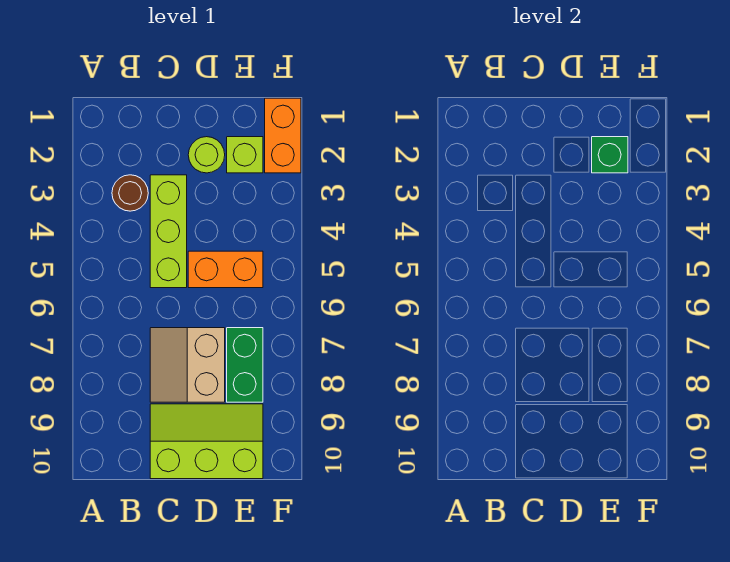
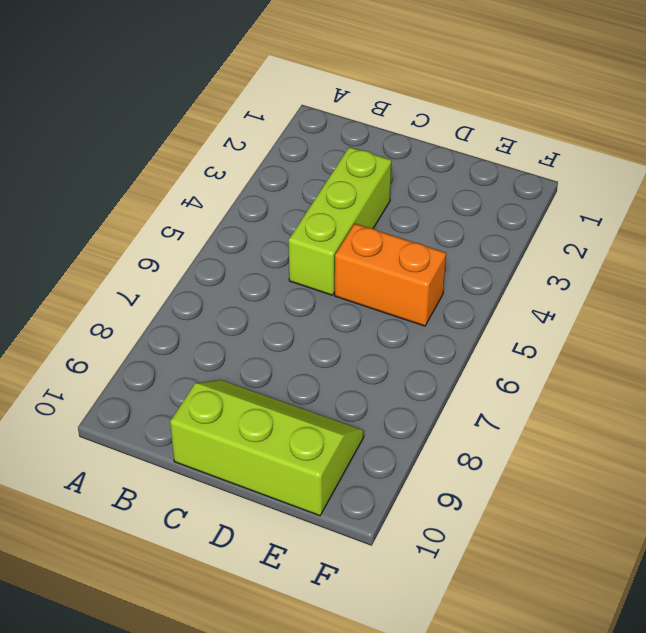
none -> brown 1x1 round brick [112,175,148,211]
none -> tan 2x2 slope [150,328,225,402]

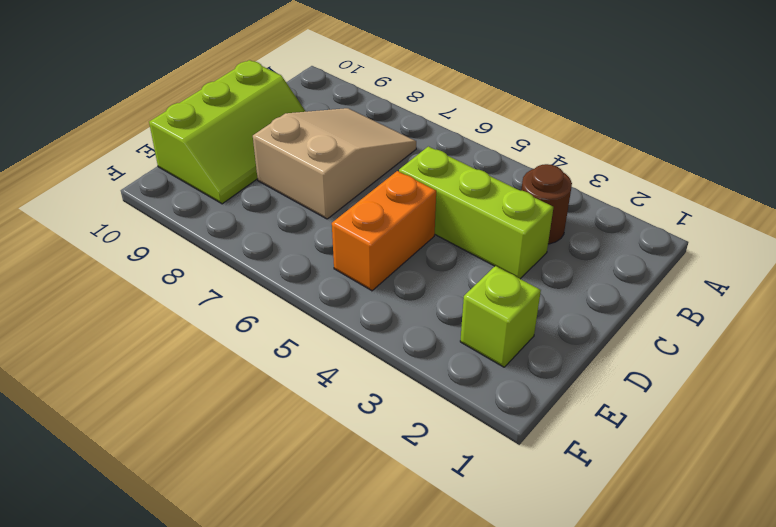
tan 2x3 slope [253,108,416,219] -> tan 2x2 slope [150,328,225,402]
none -> lime 1x1 round brick [188,137,225,173]
none -> green 1x2 brick [227,328,263,402]

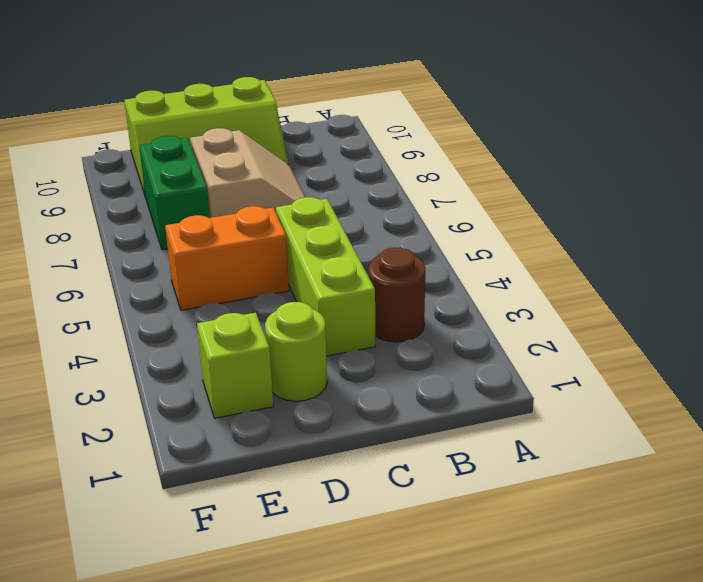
none -> orange 1x2 brick [265,98,301,173]
none -> green 1x1 brick [592,137,628,173]

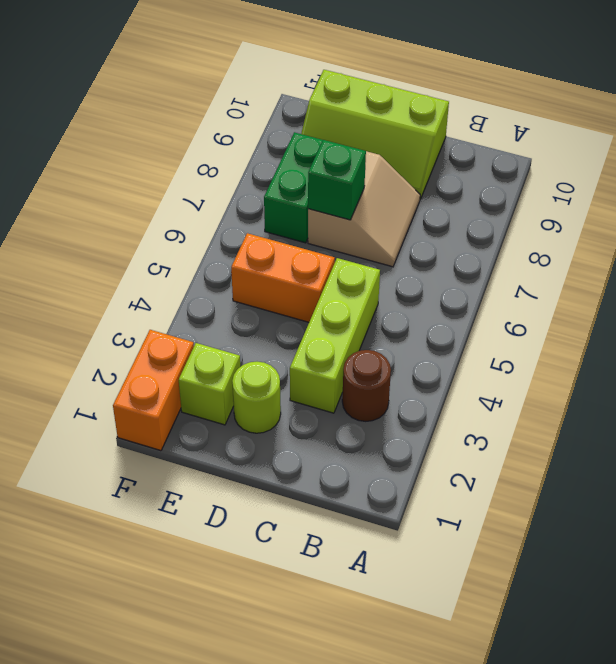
green 1x1 brick [308,140,366,220] -> green 1x1 brick moved to [592,137,628,173]

